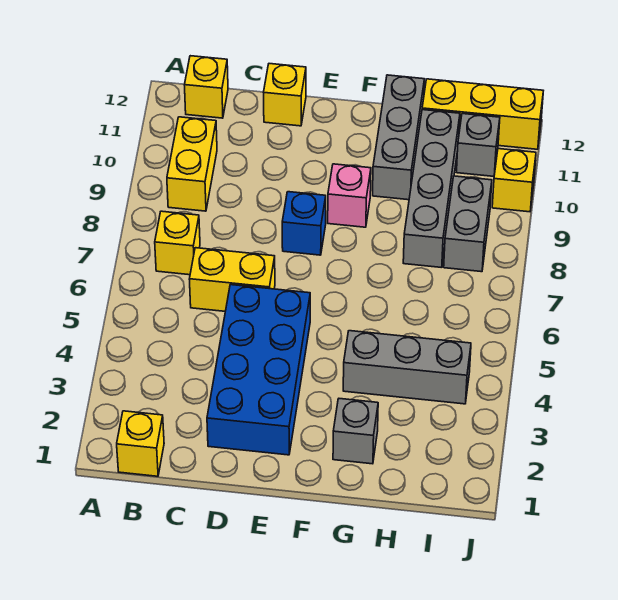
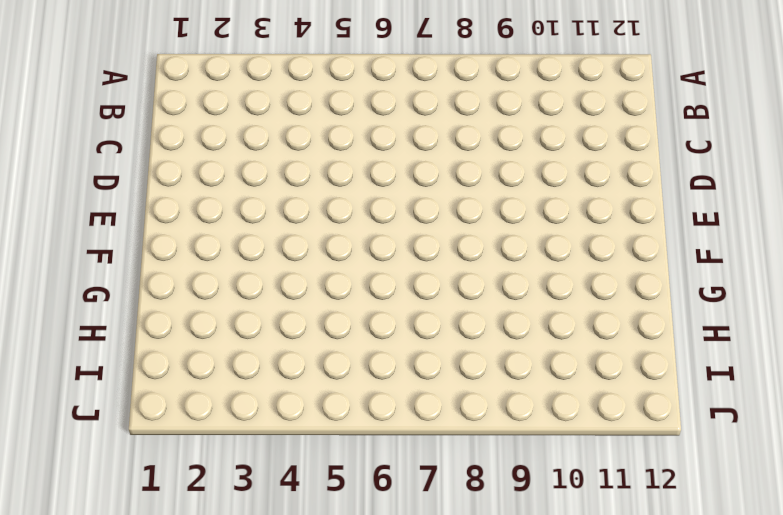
none -> yellow 1x1 brick [117,411,164,476]
none -> yellow 1x1 brick [155,211,200,275]
none -> yellow 1x2 brick [167,117,217,211]

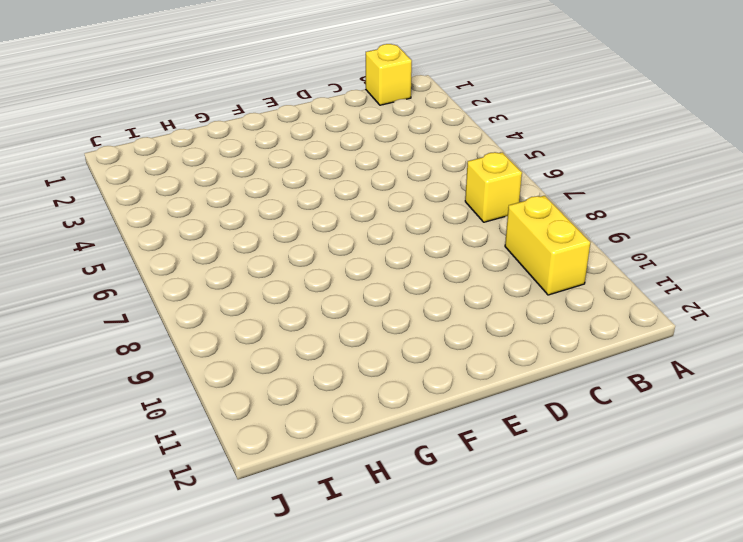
none -> yellow 1x1 brick [185,56,228,118]
none -> yellow 1x2 brick [189,248,275,311]
none -> blue 2x4 brick [207,285,310,455]

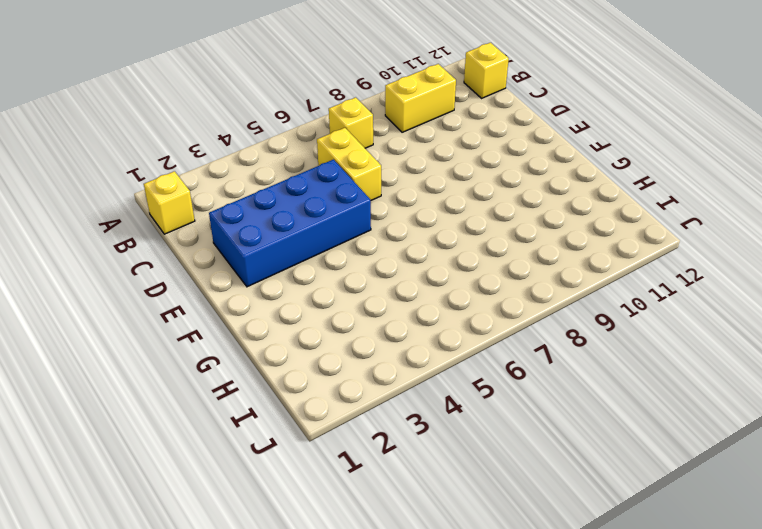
none -> yellow 1x1 brick [264,64,306,126]
none -> blue 1x1 brick [282,192,326,255]
none -> pink 1x1 brick [328,164,371,227]

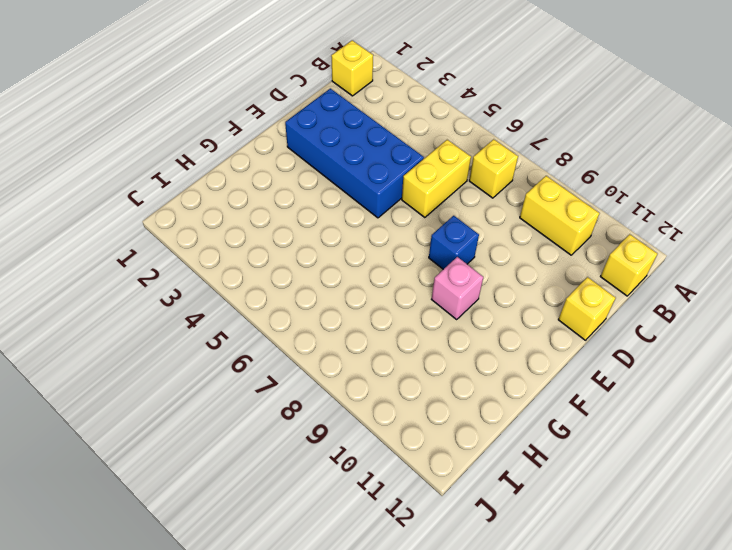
none -> grey 1x1 brick [333,399,378,464]
none -> grey 1x3 brick [343,331,471,404]
none -> grey 1x3 brick [373,75,424,200]

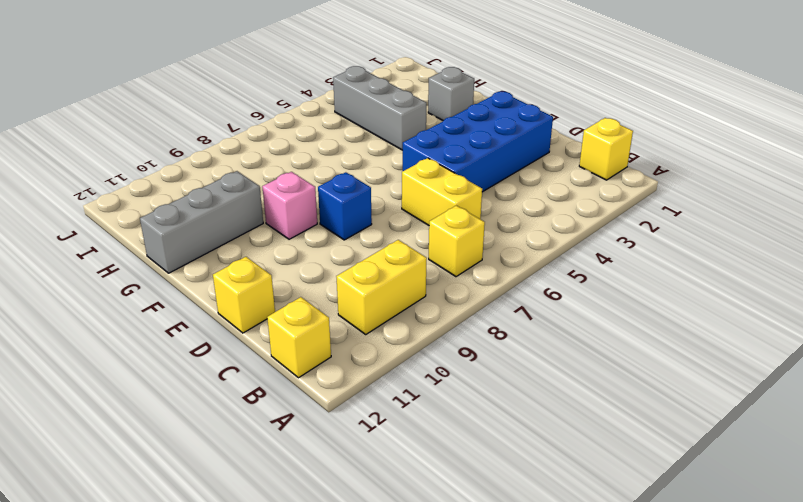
none -> grey 1x4 brick [403,110,460,268]
none -> yellow 1x3 brick [422,79,543,149]
none -> grey 1x2 brick [444,176,492,272]

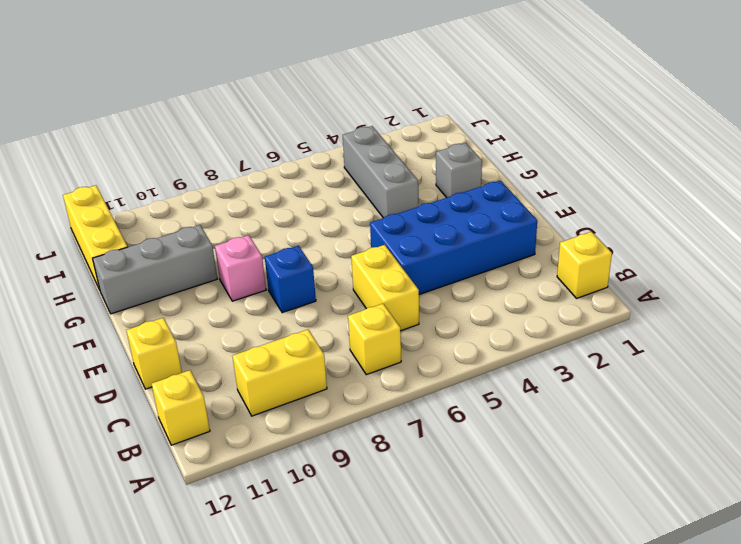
none -> grey 1x4 brick [403,110,460,268]
none -> grey 1x2 brick [444,176,492,272]
none -> grey 1x1 brick [457,114,500,176]

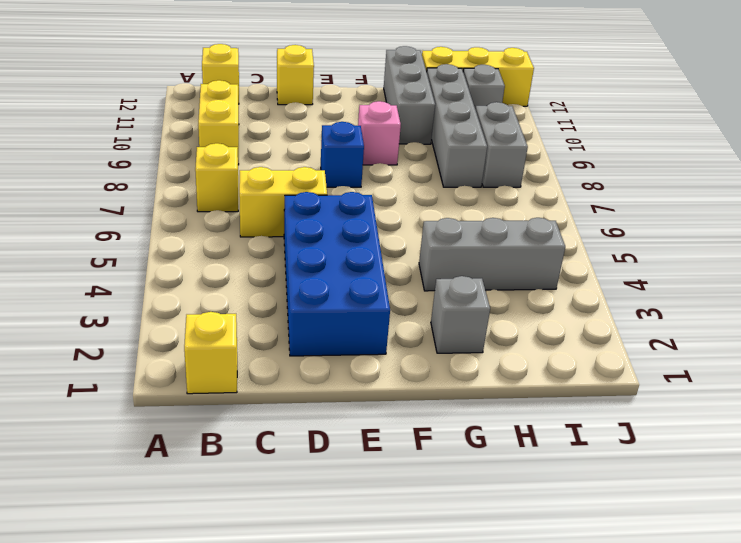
none -> yellow 1x1 brick [492,149,536,212]

